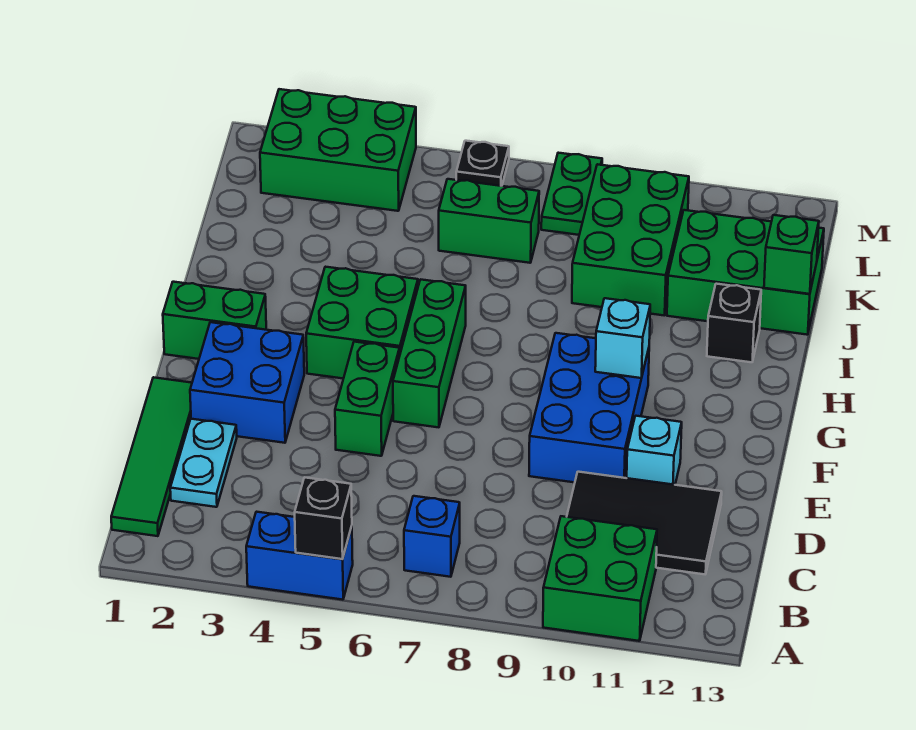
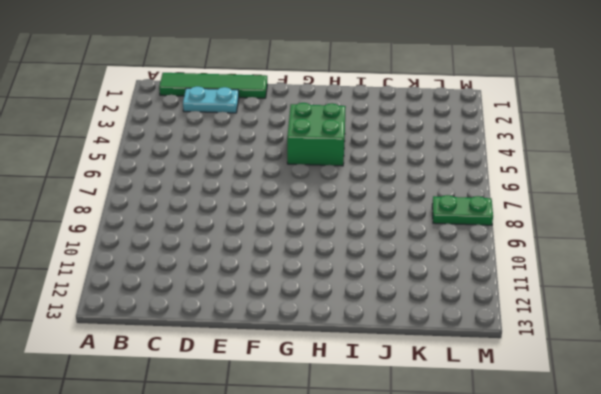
none -> blue 1x2 brick [246,512,353,600]
none -> green 2x2 brick [543,516,657,641]
none -> blue 1x1 brick [404,496,460,577]

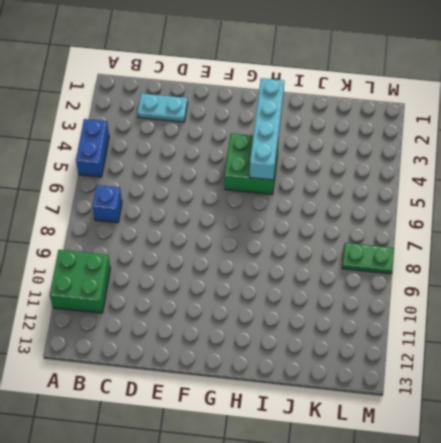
cyan 1x4 brick [250,78,284,180] -> none
none -> green 1x4 tile [111,377,192,536]
none -> black 2x3 tile [567,472,722,574]
none -> blue 2x2 brick [190,322,304,443]

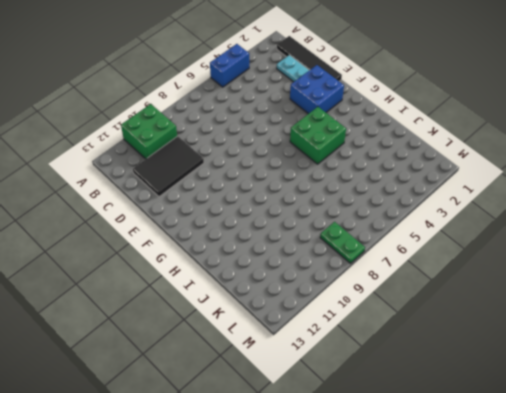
black 1x4 tile [277,36,342,81] -> green 1x4 tile [111,377,192,536]
none -> blue 1x1 brick [404,496,460,577]
none -> green 1x2 brick [335,342,400,456]
none -> blue 2x3 brick [529,333,649,482]

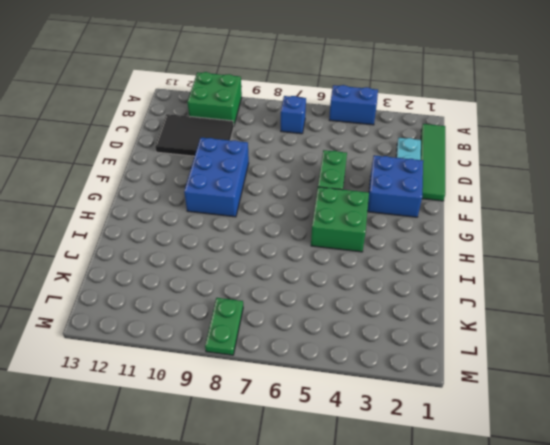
none -> cyan 1x1 brick [627,416,682,485]
none -> green 1x3 brick [393,279,466,427]
none -> green 1x2 brick [163,282,266,359]

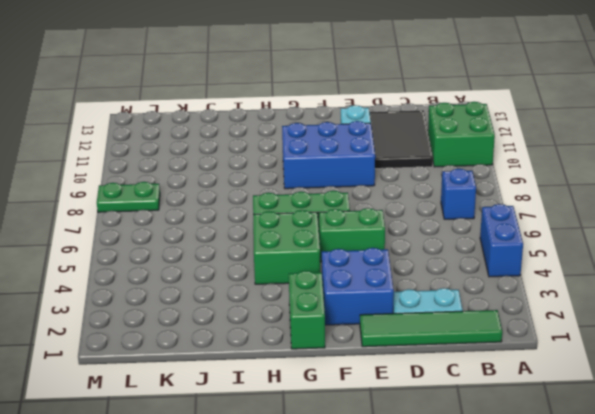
none -> black 1x1 brick [707,284,761,362]
none -> green 2x3 brick [572,164,689,315]
none -> green 2x3 brick [667,210,824,335]

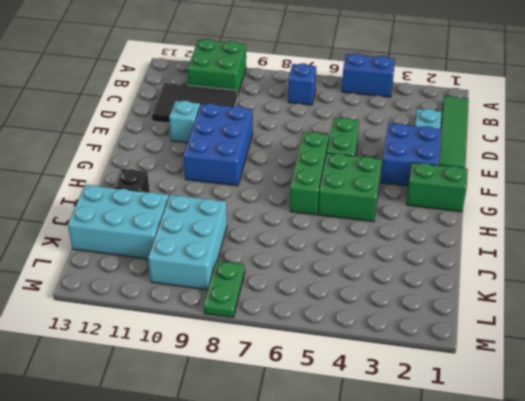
cyan 2x3 brick [148,195,227,290] -> green 2x3 brick [572,164,689,315]
cyan 2x3 brick [68,185,169,259] -> green 2x3 brick [667,210,824,335]
none -> green 1x2 brick [439,179,539,263]
none -> green 2x3 brick [260,89,416,211]
none -> black 1x1 plate [456,141,509,186]

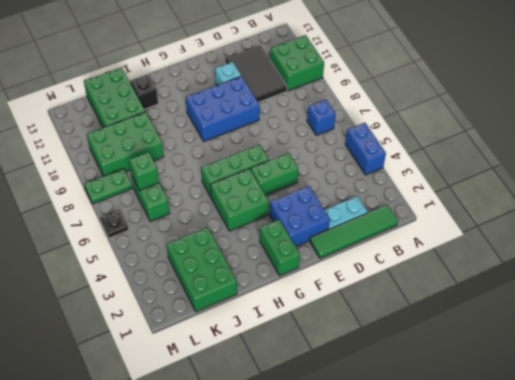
green 2x3 brick [167,227,237,312] -> green 2x3 brick moved to [260,89,416,211]
green 1x1 brick [129,152,159,190] -> green 1x1 brick moved to [764,215,819,294]
none -> black 1x1 brick [295,477,352,559]
none -> cyan 1x1 brick [595,298,650,378]

